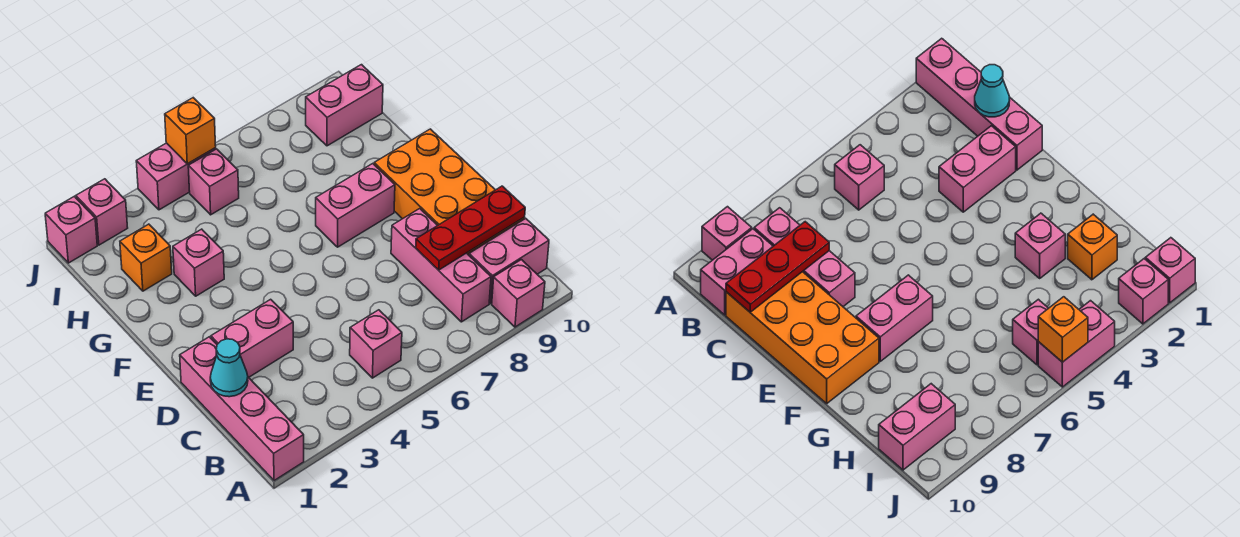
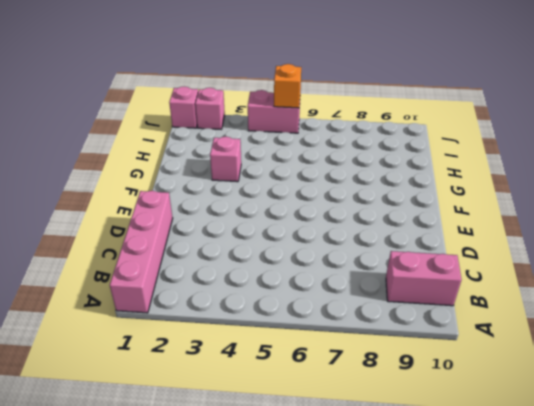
none -> pink 1x1 brick [492,260,545,327]
none -> pink 1x1 brick [350,310,402,378]
none -> pink 1x3 brick [391,209,491,322]

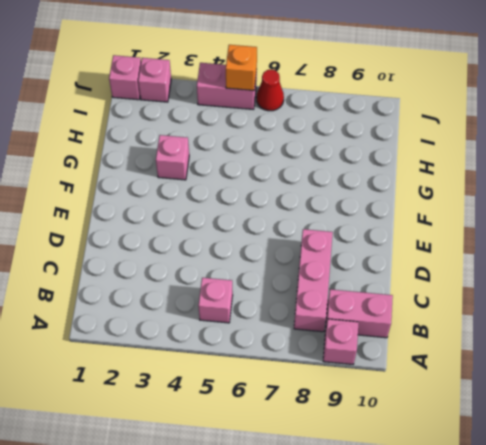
red 1x1 cone [256,69,284,111] -> none
none -> pink 1x4 brick [180,337,304,481]
none -> orange 2x4 brick [374,129,525,255]
none -> pink 1x2 brick [211,299,293,377]

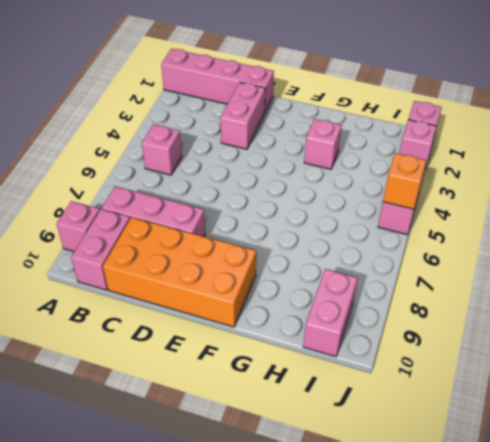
none -> pink 1x2 brick [316,164,395,247]
none -> orange 1x1 brick [120,224,172,291]
none -> pink 1x1 brick [188,149,239,215]

